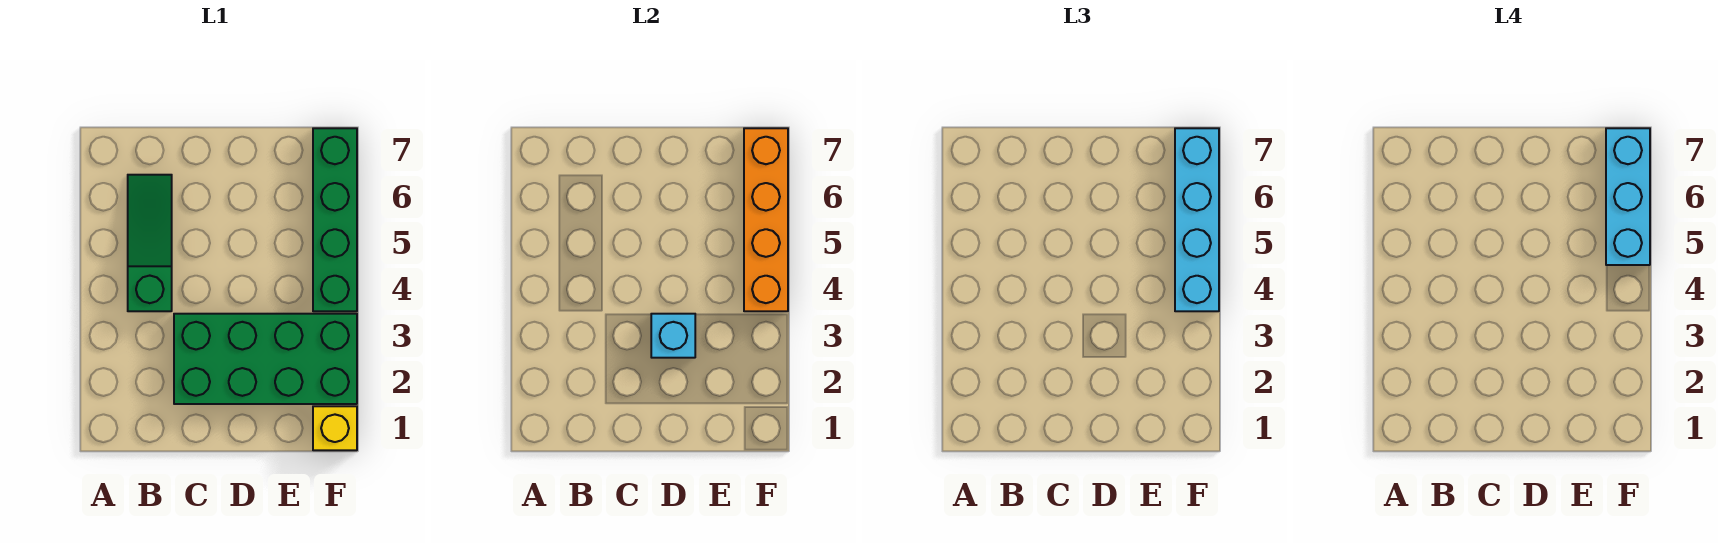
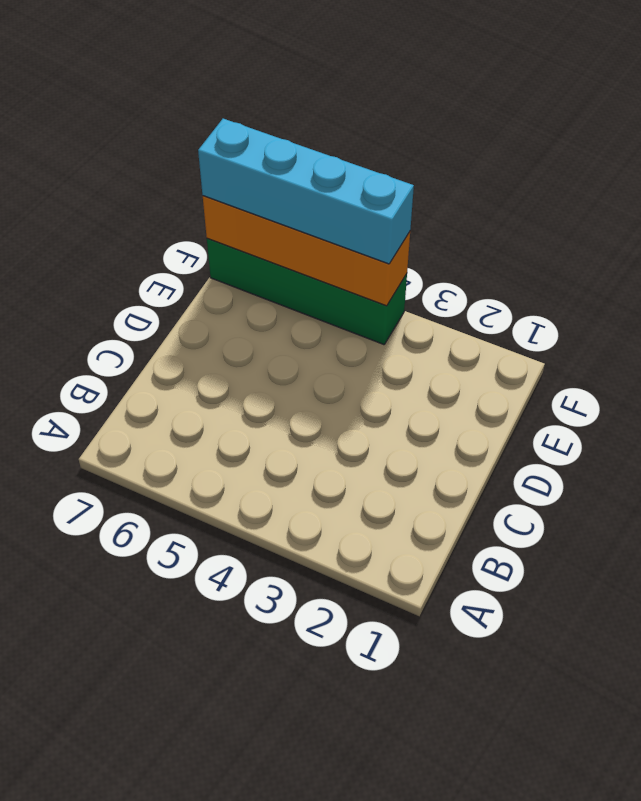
none -> green 1x3 slope [128,175,172,311]
none -> green 2x4 brick [174,314,357,404]

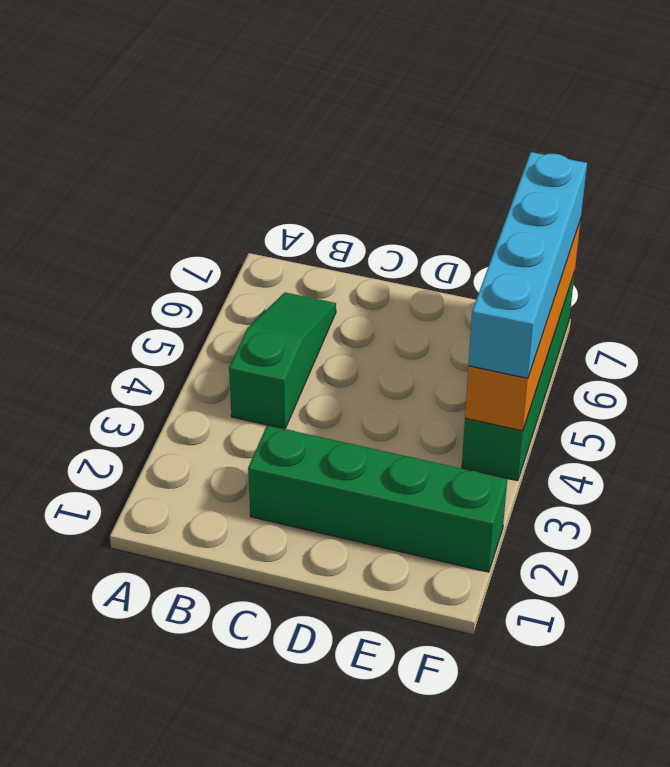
green 1x4 brick [248,425,507,572] -> green 2x4 brick [174,314,357,404]
none -> yellow 1x1 brick [313,406,357,450]
none -> cyan 1x1 brick [651,314,695,358]

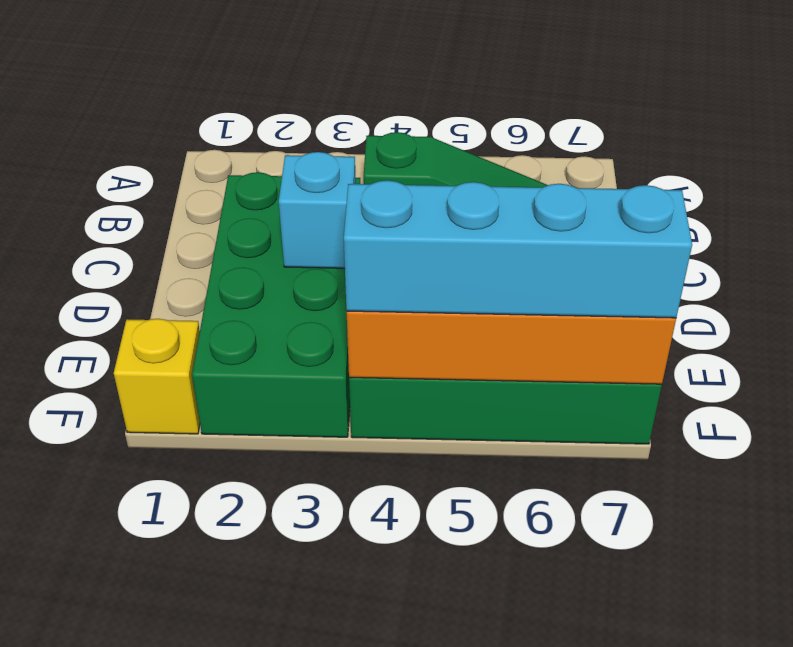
none -> cyan 1x3 brick [1606,128,1650,265]

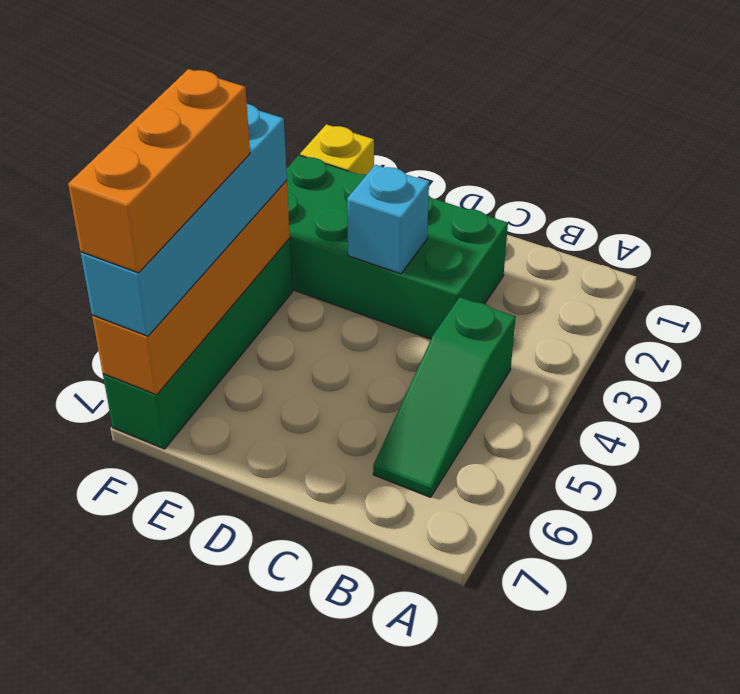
orange 1x3 brick [68,69,250,273] -> cyan 1x3 brick [1606,128,1650,265]

